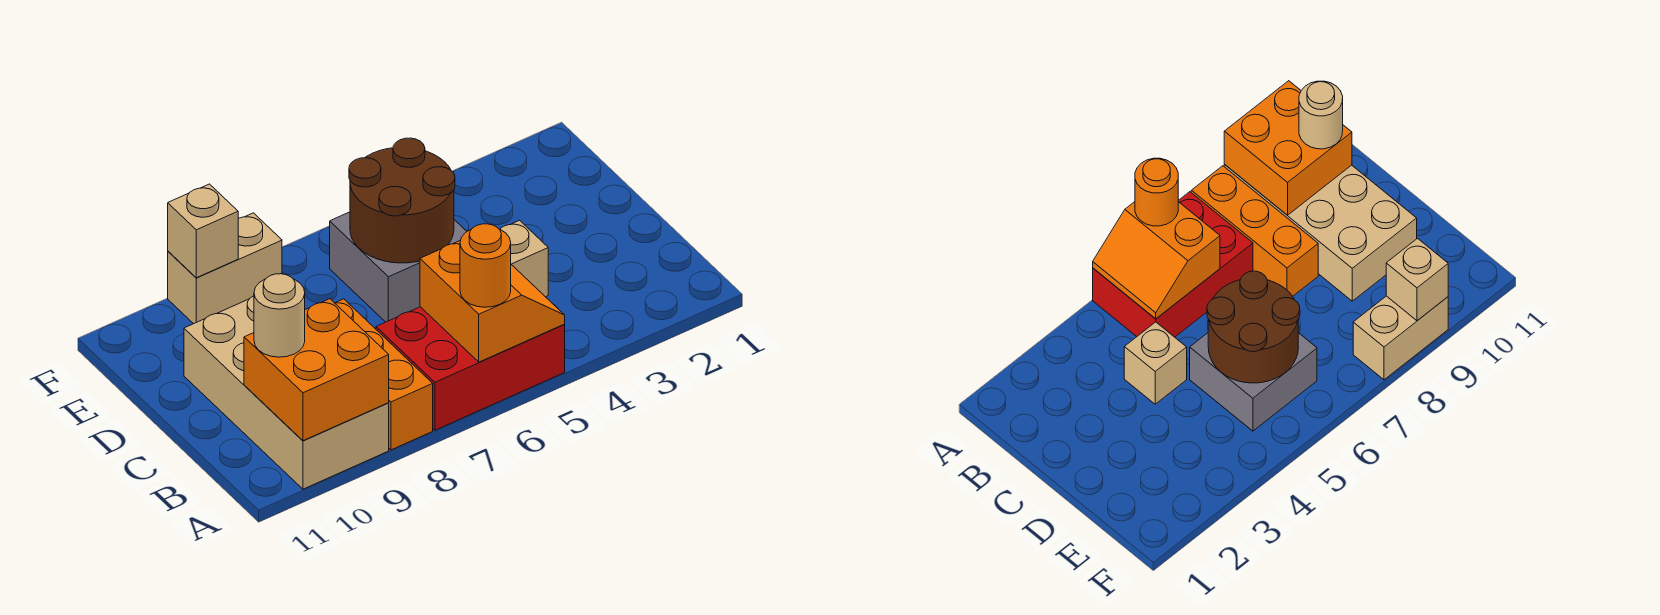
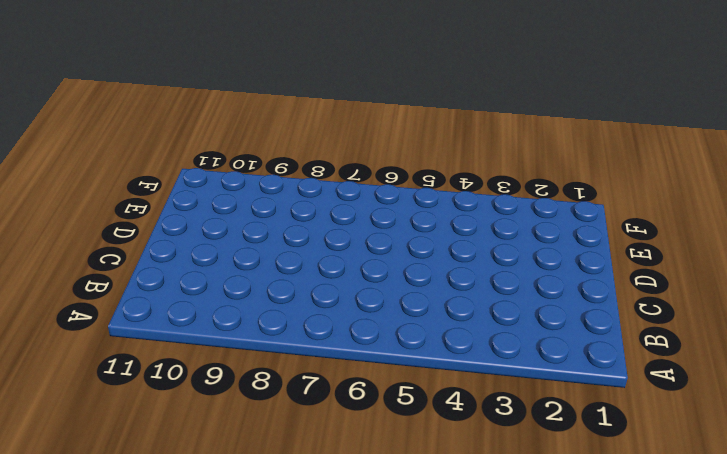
none -> red 2x3 brick [376,307,565,430]
none -> orange 1x3 brick [335,299,433,450]
none -> tan 2x4 brick [184,296,389,489]

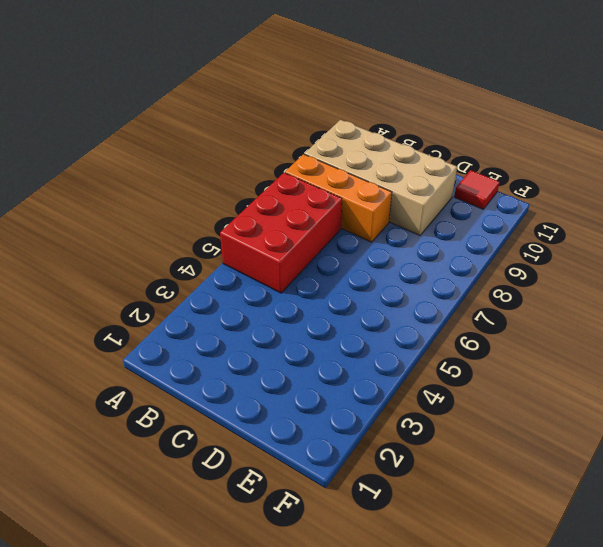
red 1x1 tile [454,170,499,209] -> none
none -> tan 1x1 brick [500,220,548,297]
none -> grey 2x2 brick [330,212,467,322]
none -> tan 1x2 brick [168,213,282,324]

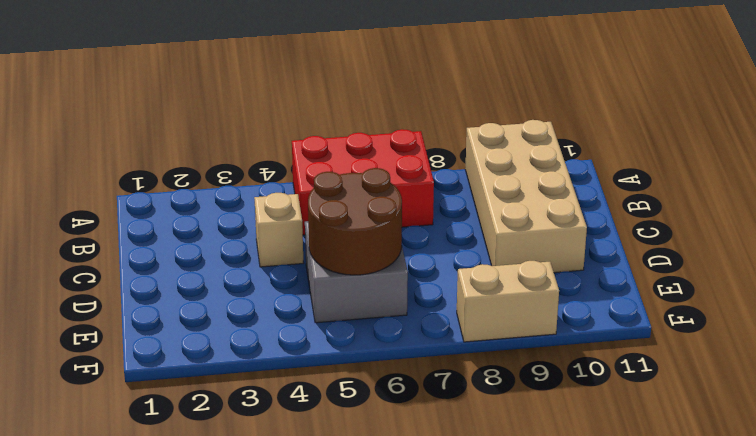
none -> orange 1x3 brick [335,299,433,450]
none -> orange 2x2 slope [420,240,565,362]
none -> orange 2x2 brick [244,299,389,441]

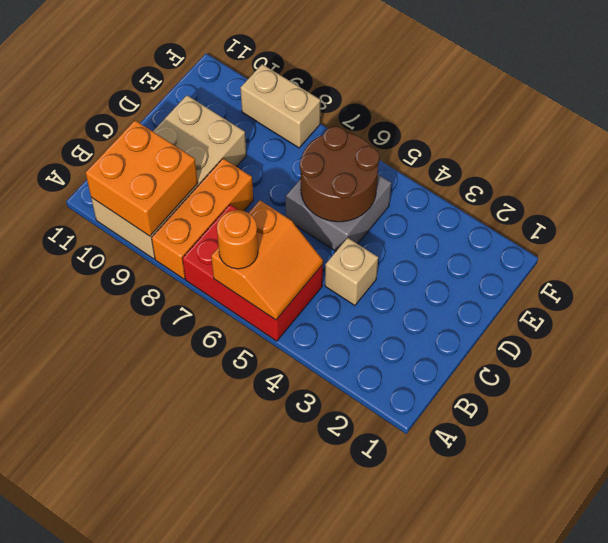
none -> tan 1x1 brick [168,184,238,278]
none -> tan 1x1 round brick [254,274,305,357]

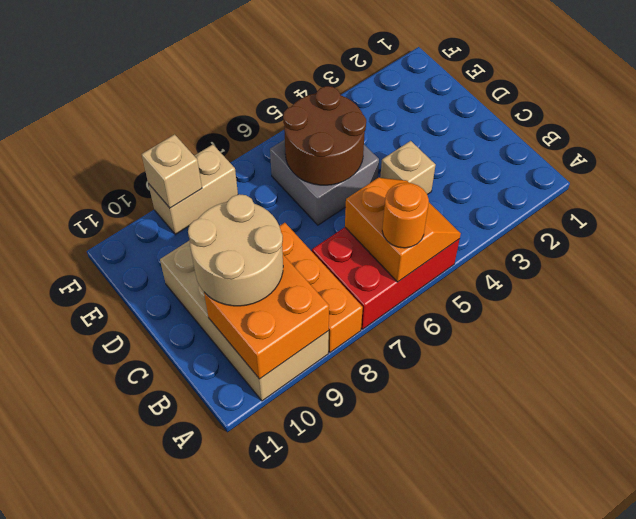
tan 2x2 round brick [188,194,283,306] -> tan 1x1 round brick [254,274,305,357]

